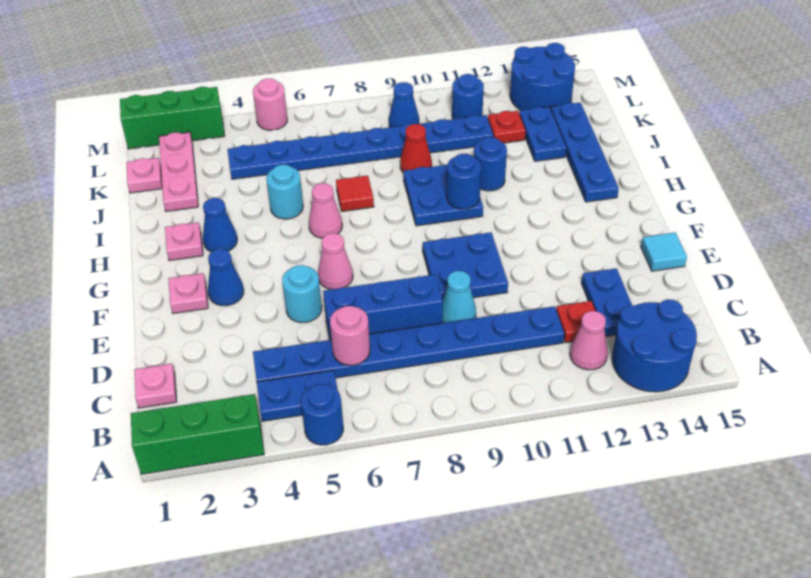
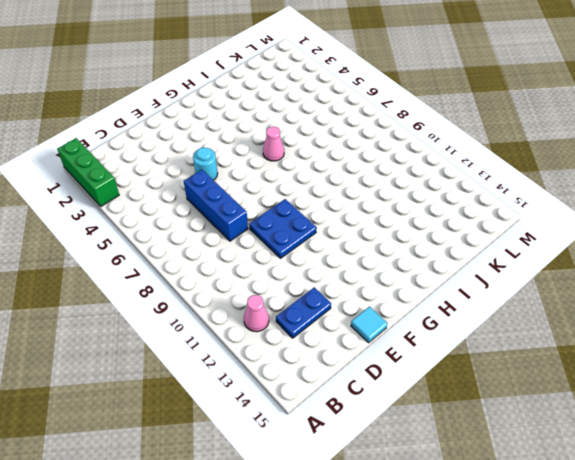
none -> blue 1x1 round brick [301,384,343,445]
none -> blue 2x2 round brick [612,299,697,392]
none -> blue 1x2 plate [257,370,338,421]
none -> pink 1x1 plate [134,364,177,408]

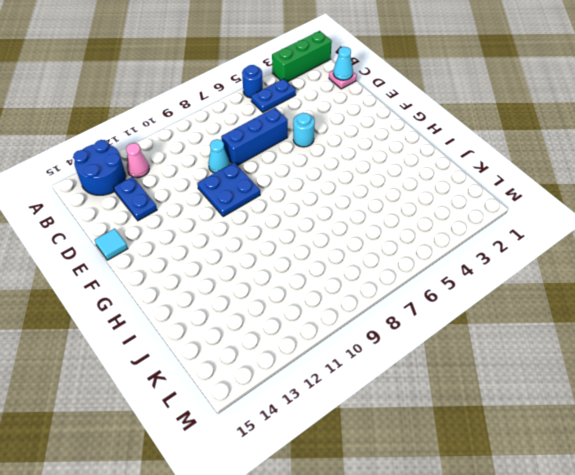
cyan 1x1 cone [333,47,353,80] -> none
none -> blue 1x8 plate [253,306,564,382]
none -> red 1x1 plate [556,301,595,343]
none -> pink 1x1 plate [168,273,208,313]
none -> blue 1x1 cone [208,249,244,306]

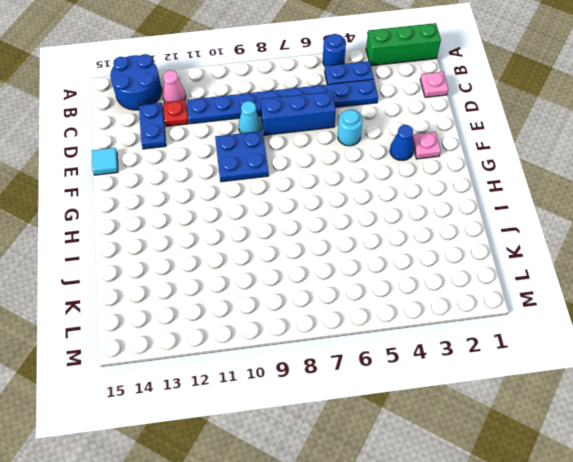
none -> pink 1x1 cone [318,233,353,289]
none -> pink 1x1 plate [165,222,203,260]
none -> blue 1x1 cone [203,198,237,252]
none -> pink 1x1 cone [309,183,342,238]

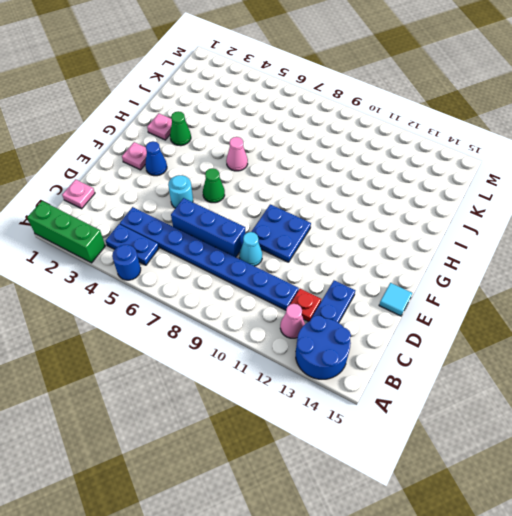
green 1x1 cone [203,168,225,203] -> pink 1x1 cone [318,233,353,289]
green 1x1 cone [170,111,191,146] -> blue 1x1 cone [203,198,237,252]
none -> blue 2x2 plate [403,165,483,226]
none -> blue 1x4 plate [551,103,619,202]
none -> cyan 1x1 round brick [266,165,303,219]
none -> red 1x1 tile [336,175,374,211]

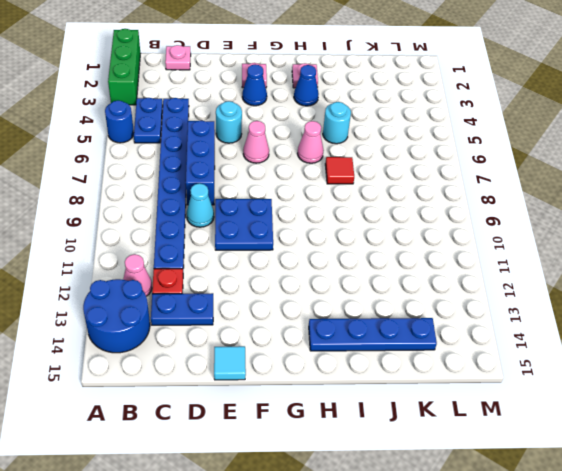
none -> blue 2x2 plate [403,165,483,226]
none -> blue 1x1 round brick [474,137,507,191]
none -> pink 1x3 plate [159,132,198,211]
none -> red 1x1 cone [400,124,432,172]

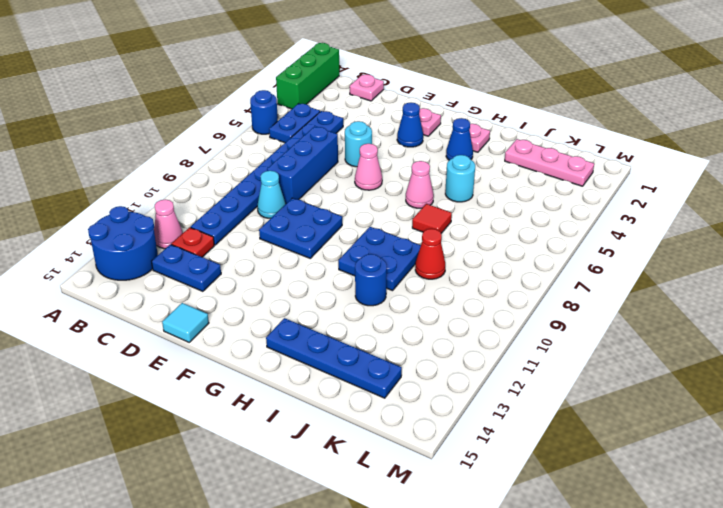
none -> blue 1x2 plate [519,107,566,161]
none -> pink 1x1 plate [127,158,162,193]
none -> blue 1x8 plate [228,115,493,179]
none -> red 1x1 plate [488,111,525,143]

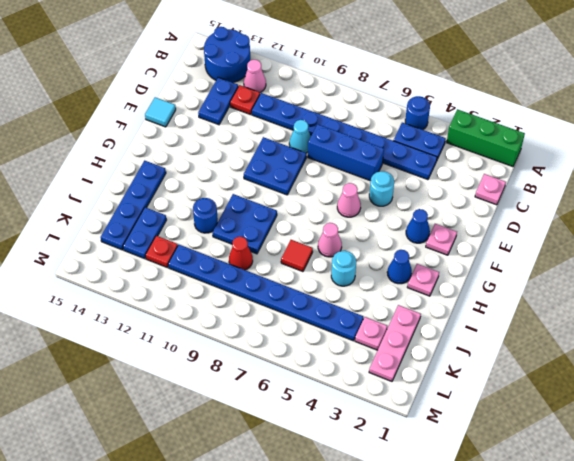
pink 1x1 plate [355,317,387,350] -> pink 1x1 plate moved to [127,158,162,193]
none -> blue 1x1 cone [389,82,419,127]
none -> blue 1x1 round brick [452,74,484,119]
none -> blue 2x2 round brick [510,43,575,110]
none -> green 1x3 brick [120,87,225,149]

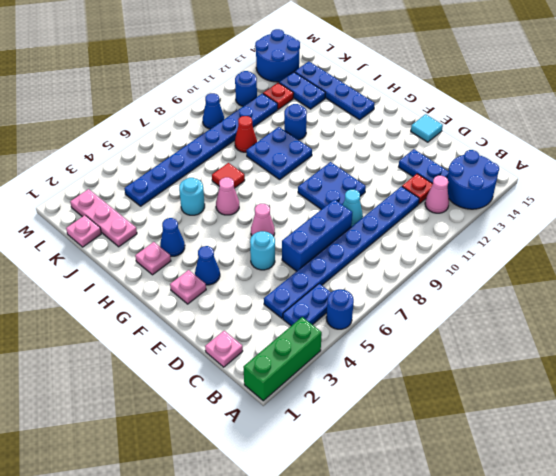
none -> green 1x3 brick [120,87,225,149]
none -> pink 1x1 round brick [253,79,287,130]
none -> pink 1x1 round brick [330,306,370,365]
none -> blue 1x1 round brick [447,154,481,209]

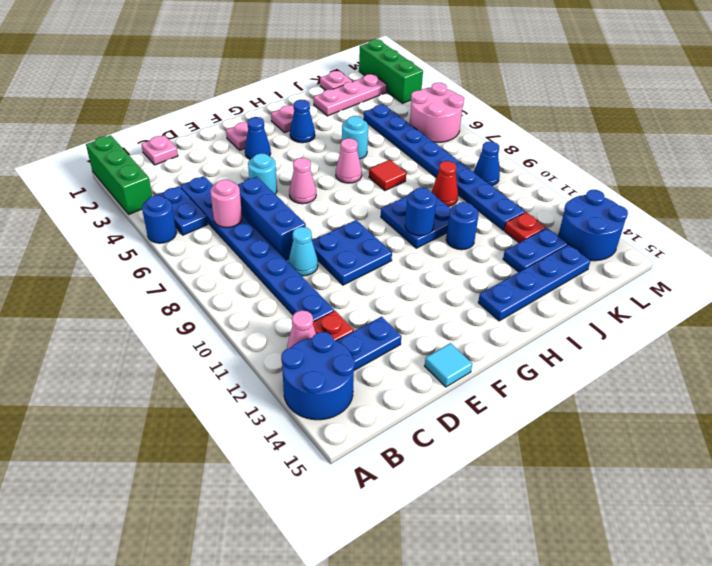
pink 2x2 round brick [410,83,464,143] -> pink 1x1 round brick [253,79,287,130]
none -> blue 1x1 round brick [452,74,484,119]

